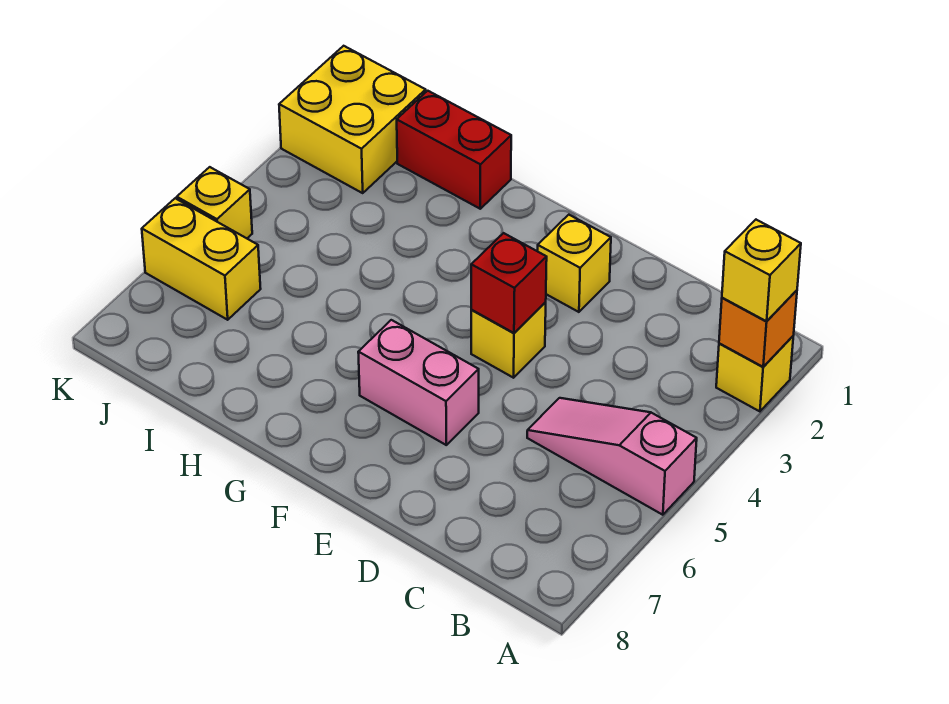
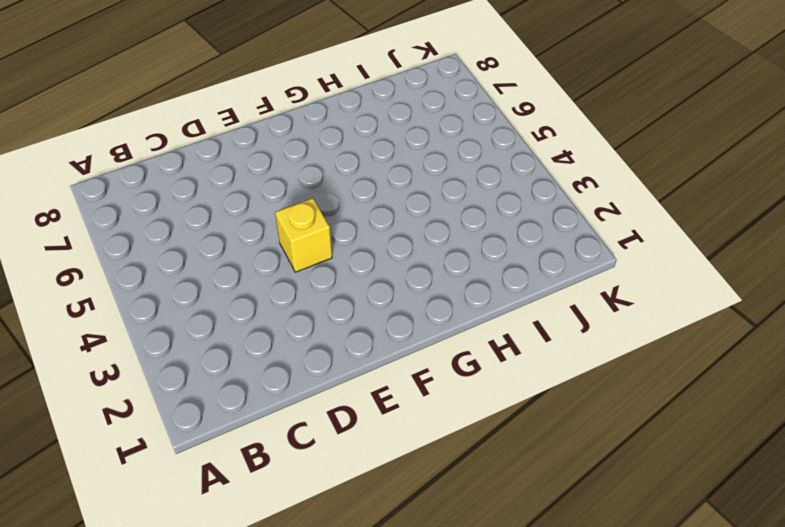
none -> yellow 1x1 brick [716,336,793,411]
none -> pink 1x3 slope [527,398,697,515]
none -> yellow 1x1 brick [538,215,611,312]

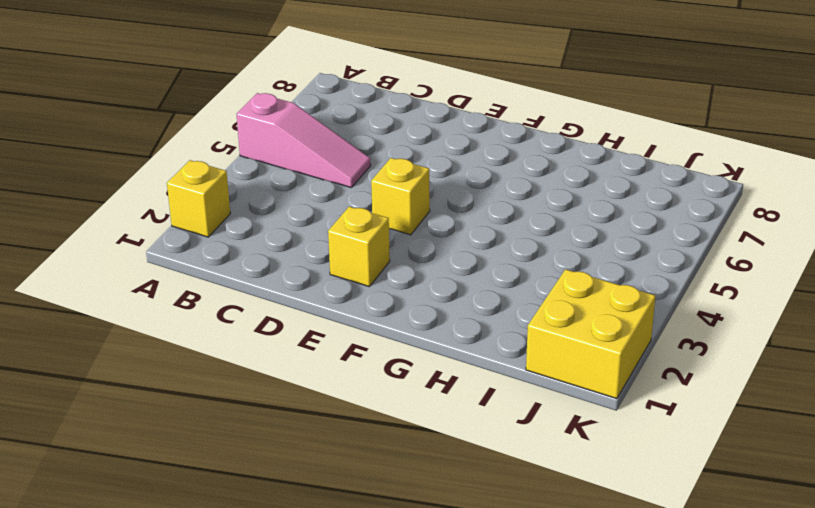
none -> pink 1x2 brick [358,320,479,445]
none -> red 1x2 brick [397,91,511,209]
none -> yellow 1x2 brick [142,198,261,320]

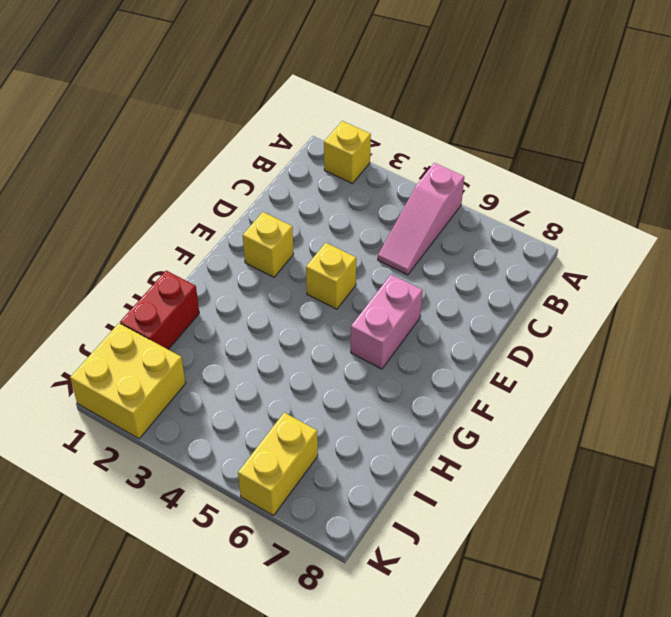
none -> yellow 1x1 brick [177,167,252,238]
none -> orange 1x1 brick [719,290,797,367]
none -> red 1x1 brick [471,233,547,333]

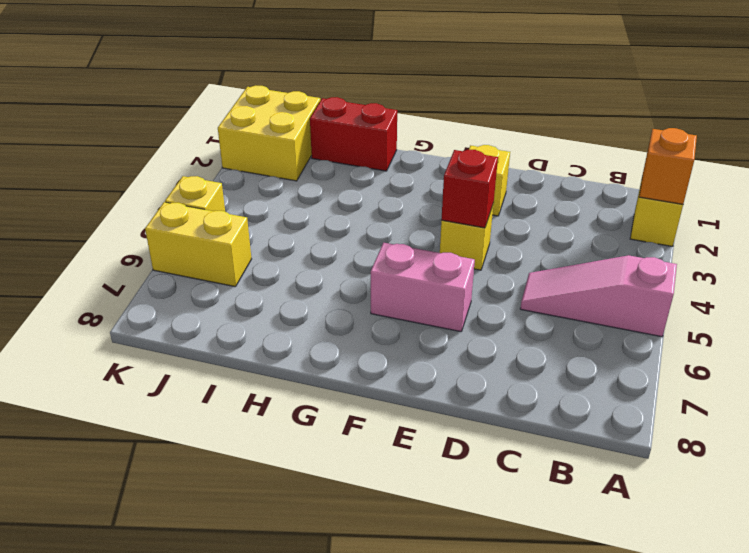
none -> yellow 1x1 brick [722,220,801,321]

